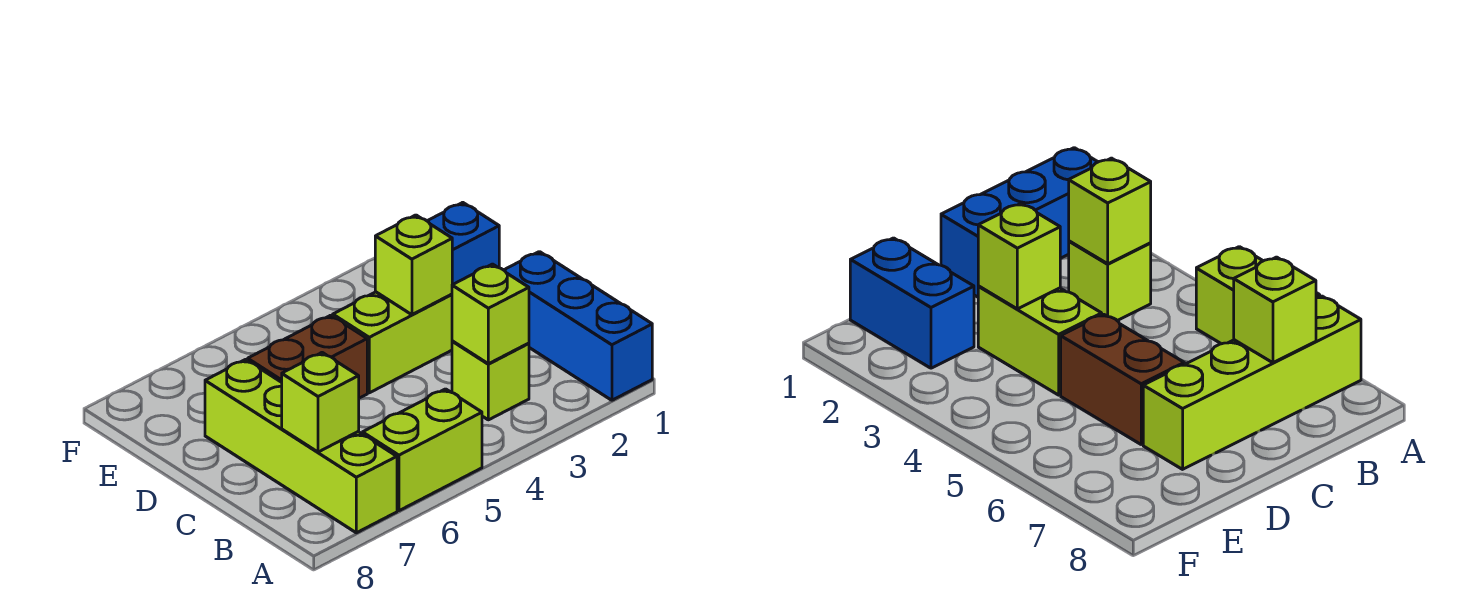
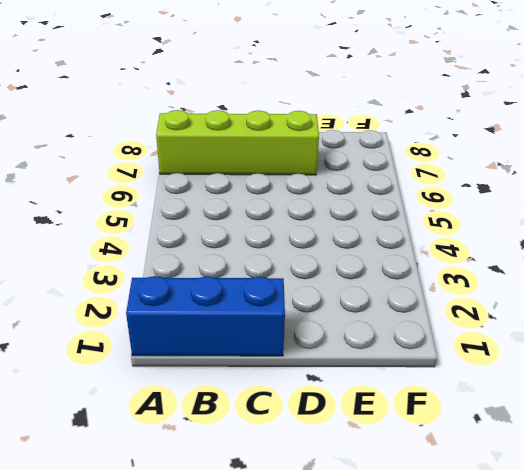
none -> lime 1x2 brick [363,389,482,511]
none -> lime 1x1 brick [452,341,529,420]

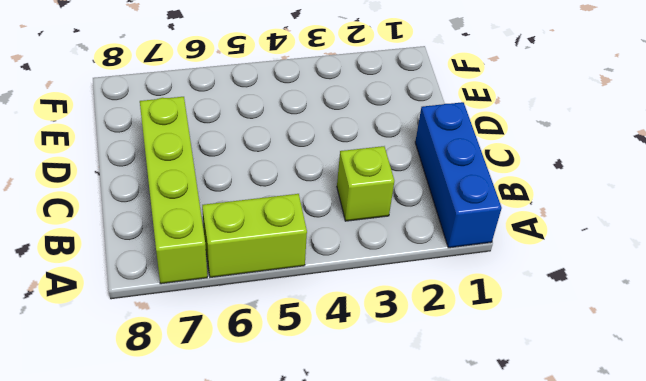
none -> lime 1x2 brick [333,292,452,393]
none -> brown 1x2 brick [248,315,367,398]

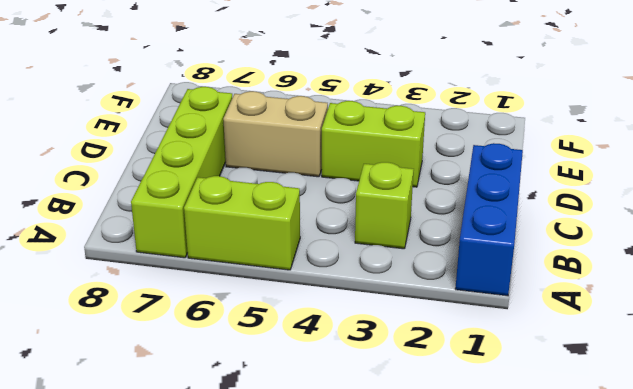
tan 1x2 brick [223,91,328,177] -> brown 1x2 brick [248,315,367,398]
none -> blue 1x2 brick [428,202,499,285]
none -> lime 1x1 brick [452,264,529,364]

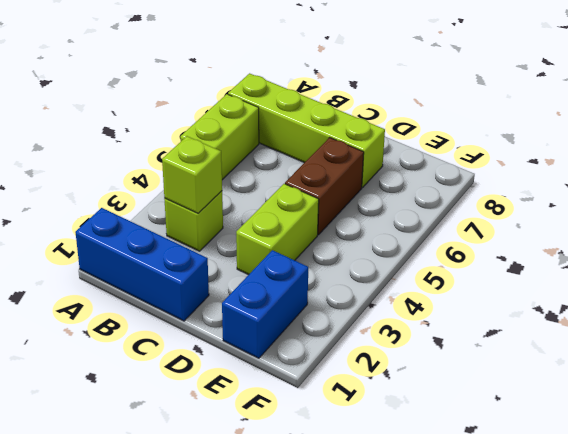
none -> lime 1x1 brick [282,353,359,452]
none -> lime 1x1 brick [375,215,452,315]

